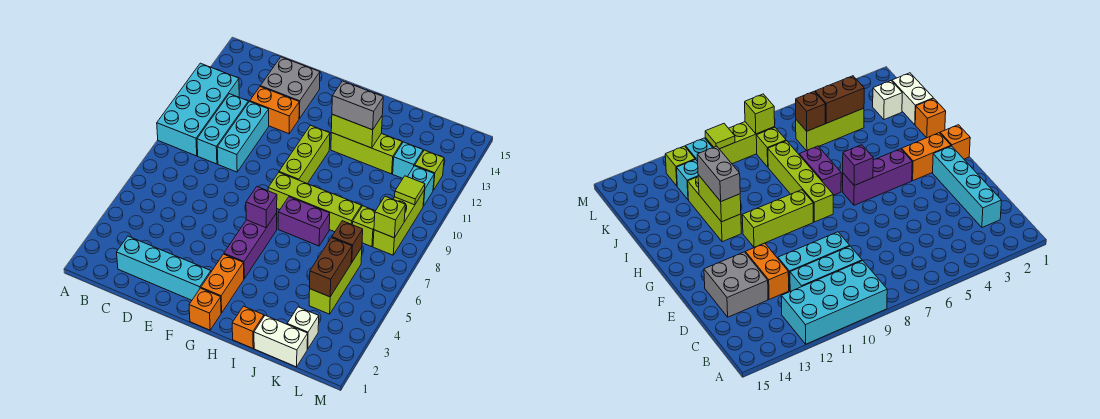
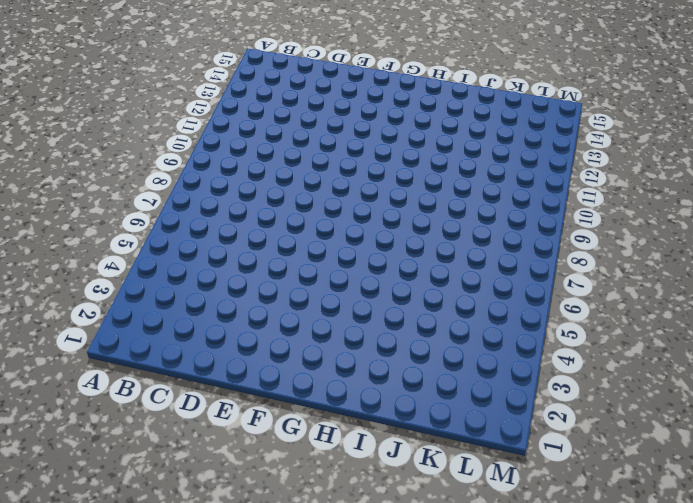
none -> cyan 2x4 brick [157,63,239,156]
none -> cyan 1x4 brick [117,236,211,300]
none -> cyan 1x3 brick [197,94,248,164]

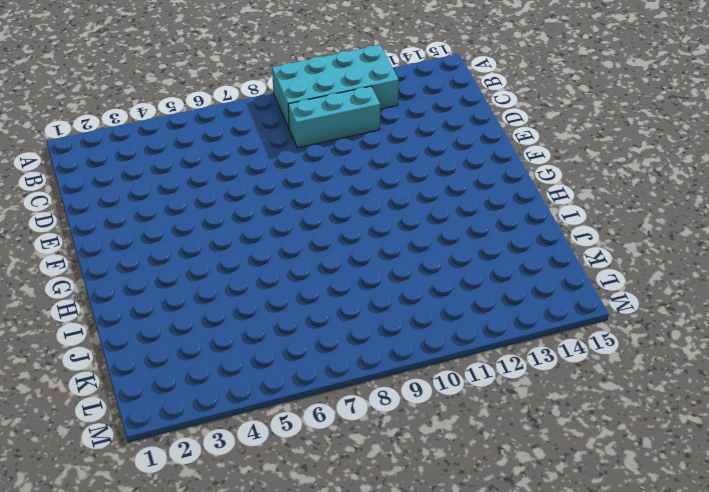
none -> cyan 1x4 brick [117,236,211,300]
none -> cyan 1x3 brick [217,101,269,172]
none -> orange 1x2 brick [250,87,299,134]

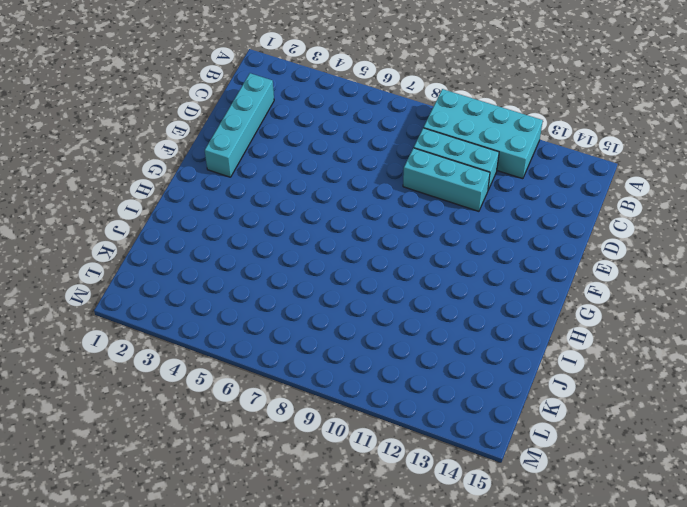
none -> orange 1x2 brick [250,87,299,134]
none -> grey 2x2 brick [260,57,320,119]
none -> orange 1x1 brick [189,288,221,330]

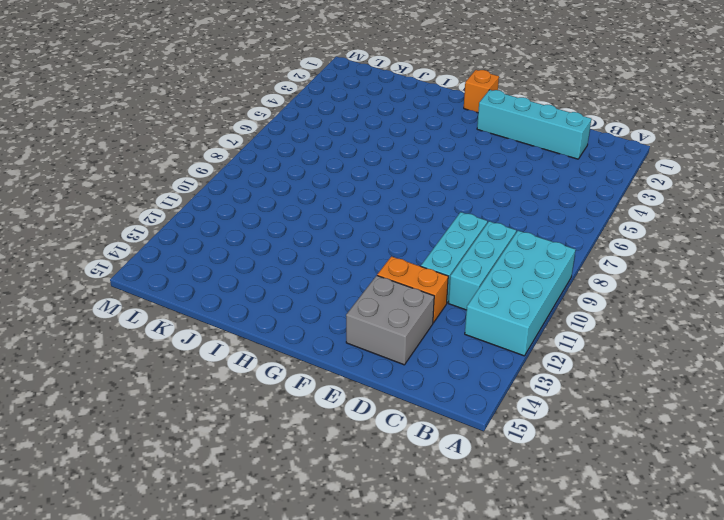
none -> orange 1x2 brick [201,254,244,313]
none -> purple 1x3 brick [224,213,277,279]
none -> lime 1x4 brick [268,173,361,232]

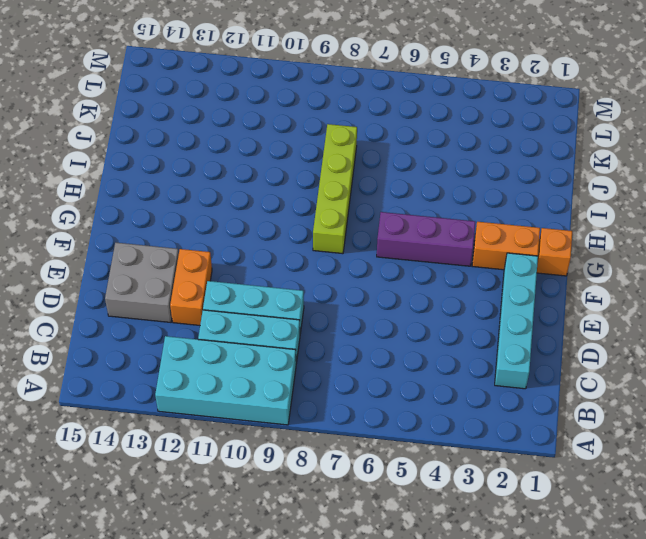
none -> lime 1x3 brick [279,125,330,184]
none -> purple 1x2 brick [278,197,330,246]
none -> lime 1x3 brick [331,133,402,174]

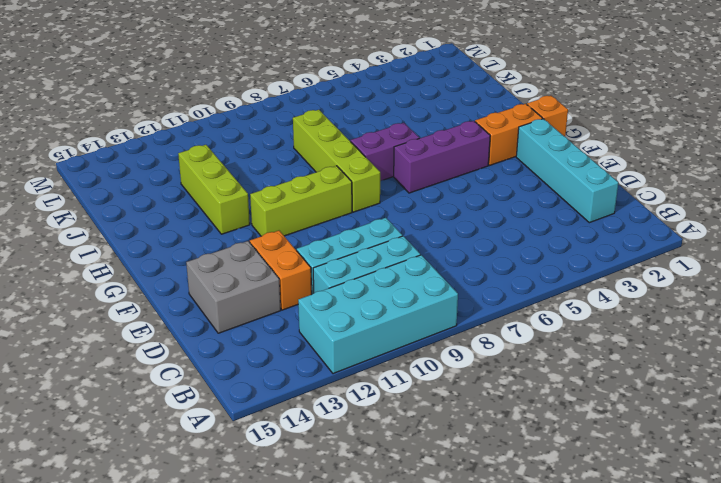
purple 1x2 brick [351,123,419,181] -> purple 1x2 brick turned to [278,197,330,246]
none -> orange 1x1 brick [232,306,264,348]
none -> white 1x2 brick [254,315,308,367]
none -> white 1x1 brick [287,307,319,349]

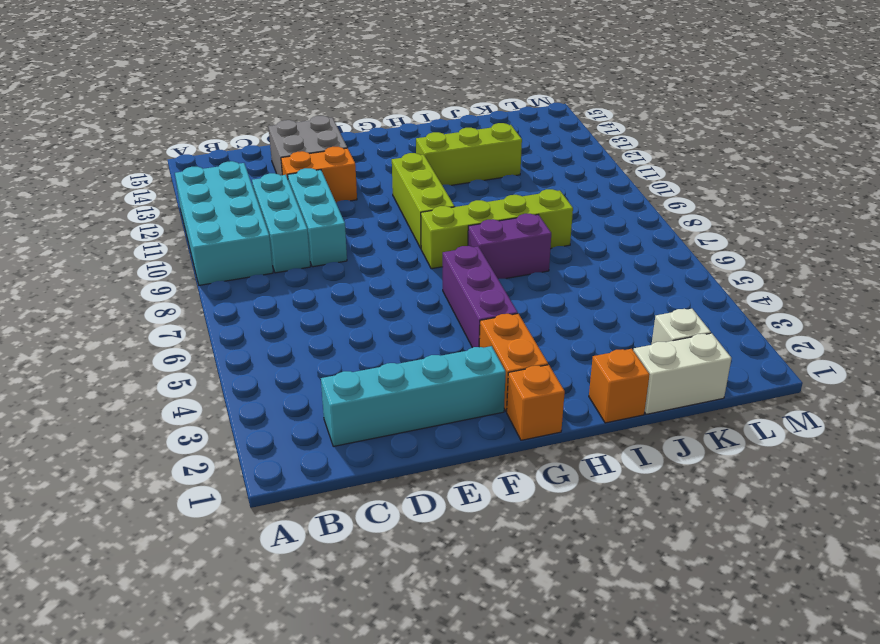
none -> lime 1x3 brick [309,247,362,314]
none -> lime 1x1 brick [352,206,375,247]
none -> cyan 1x1 brick [393,142,423,178]

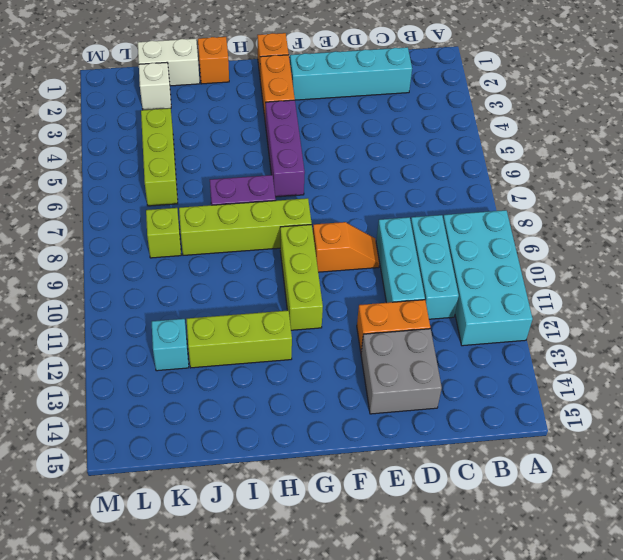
orange 1x2 slope [313,222,379,272] -> none
none -> lime 1x3 brick [373,191,424,255]
none -> cyan 1x1 brick [408,166,434,206]
none -> lime 1x1 brick [415,150,444,190]

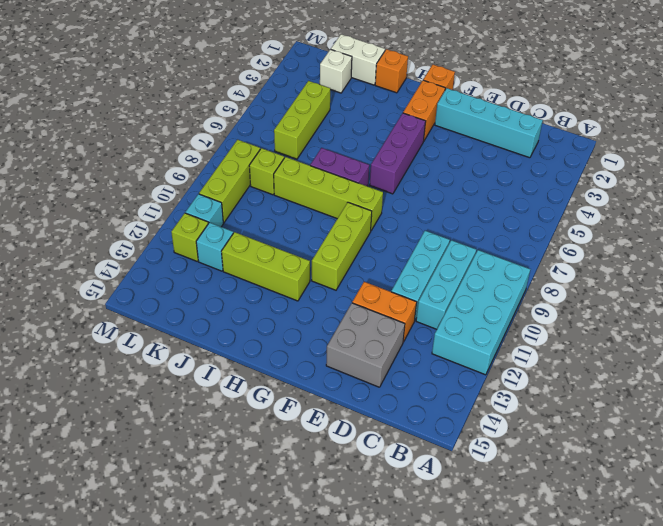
none -> purple 1x1 brick [246,187,277,228]
none -> lime 1x2 brick [331,114,382,148]
none -> brown 1x2 brick [310,238,352,297]

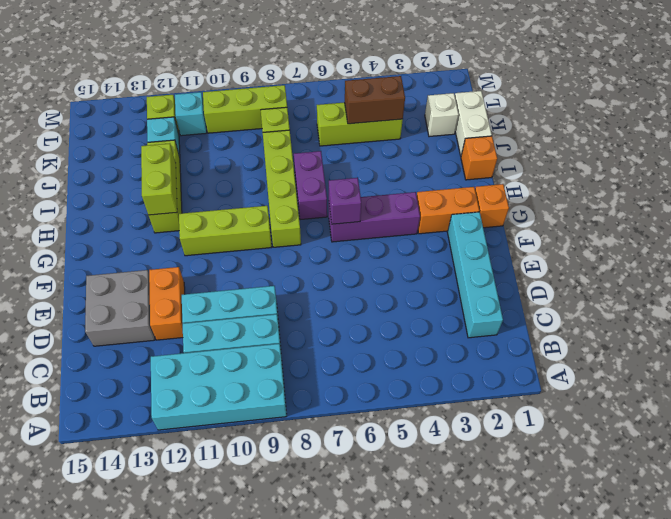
none -> brown 1x1 brick [332,221,363,263]
none -> lime 1x1 brick [374,196,405,238]
none -> lime 1x1 tile [395,176,425,205]

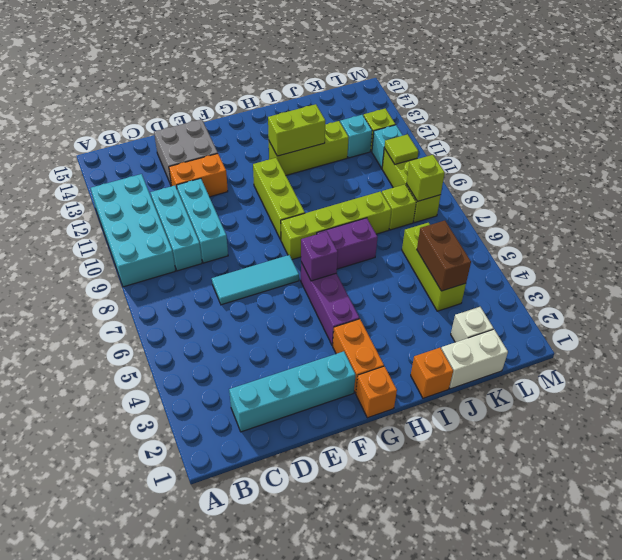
cyan 1x3 tile [212,255,299,305] -> none
none -> brown 1x1 brick [332,221,363,263]
none -> grey 1x2 brick [332,81,383,130]

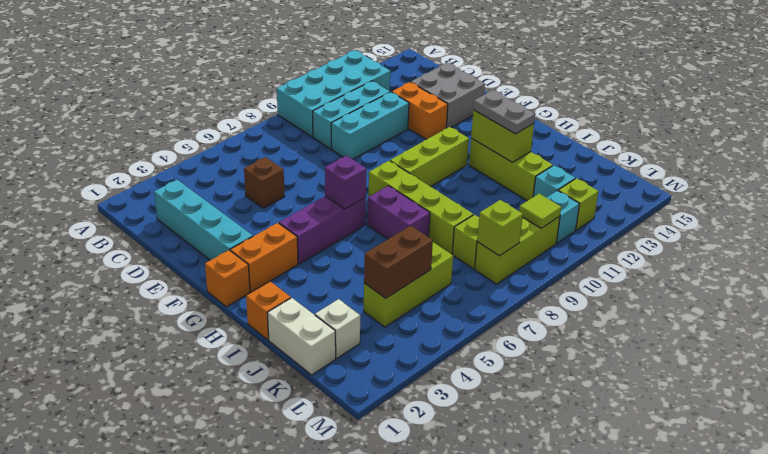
brown 1x1 brick [244,157,285,208] -> brown 1x1 brick moved to [332,221,363,263]
grey 1x2 plate [473,90,535,134] -> grey 1x2 brick [332,81,383,130]

